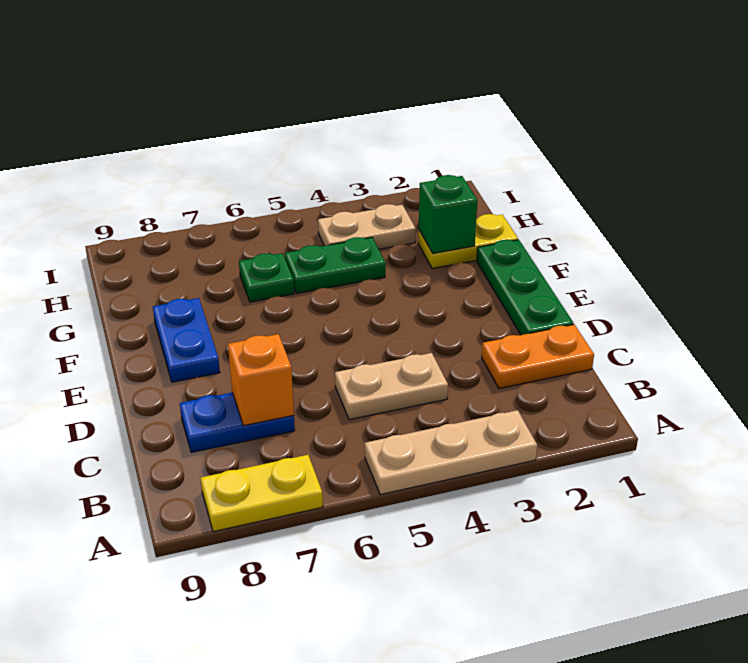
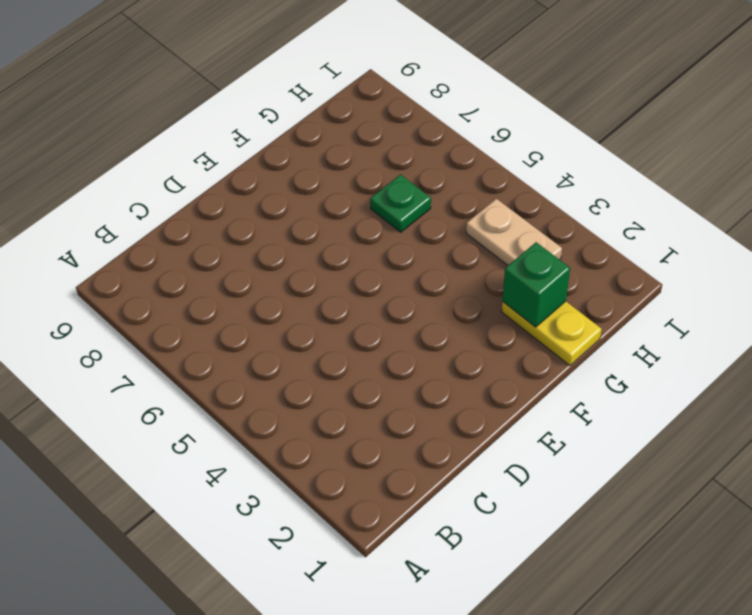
none -> tan 1x3 plate [365,410,537,495]
none -> yellow 1x2 plate [201,455,323,532]
none -> orange 1x2 plate [482,324,594,389]

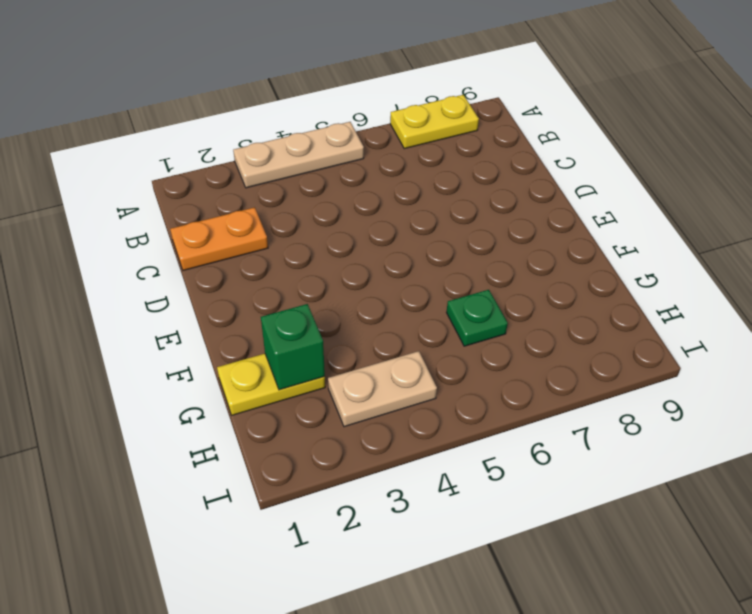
none -> tan 1x2 plate [335,353,448,420]
none -> blue 1x2 plate [180,393,295,452]
none -> green 1x3 plate [477,240,574,335]

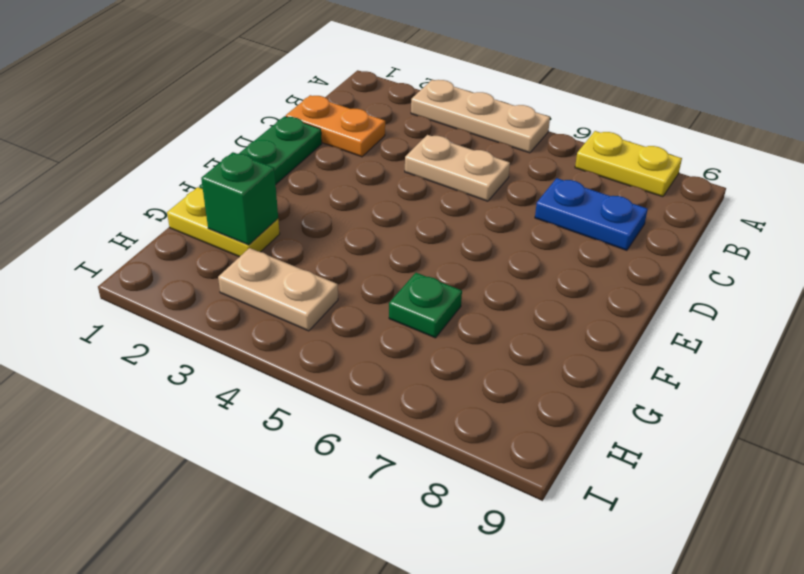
none -> blue 1x2 plate [153,298,220,382]
none -> green 1x2 plate [285,237,386,293]
none -> orange 1x1 brick [228,334,294,426]

